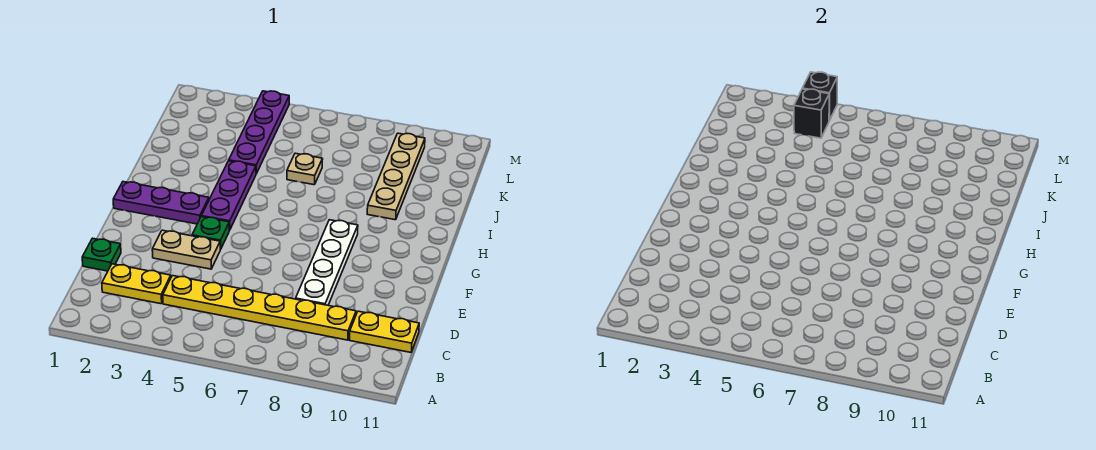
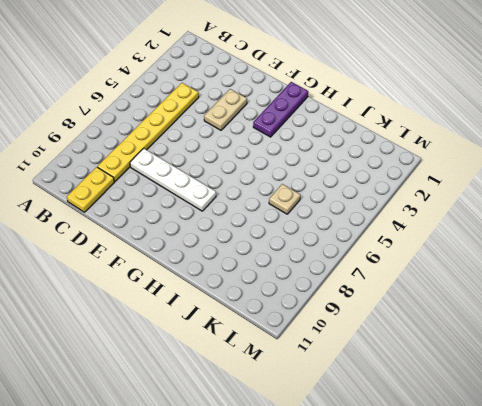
none -> yellow 1x2 plate [102,264,171,304]
none -> green 1x1 plate [82,238,121,271]
none -> green 1x1 plate [192,217,229,249]

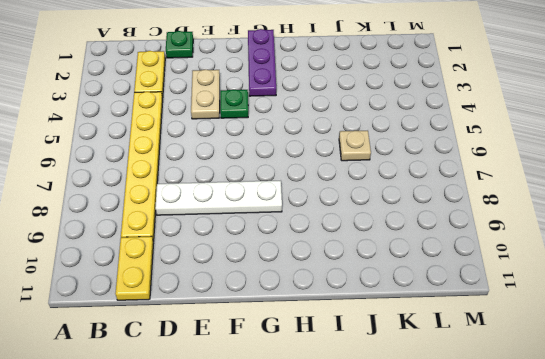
none -> purple 1x3 plate [201,161,256,230]
none -> tan 1x4 plate [367,133,425,220]
none -> purple 1x4 plate [229,91,289,174]

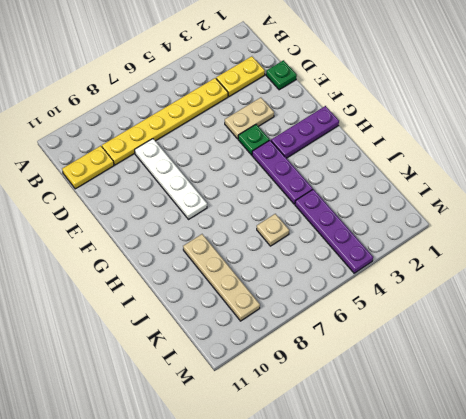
none -> black 1x1 brick [794,89,829,138]
none -> black 1x1 brick [802,72,837,121]

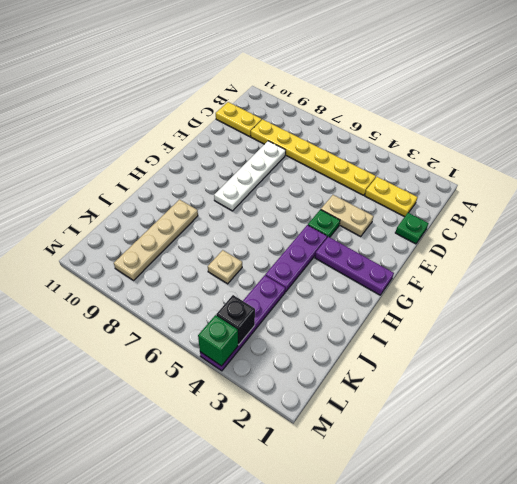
green 1x1 brick [198,315,238,366] -> black 1x1 brick [802,72,837,121]

